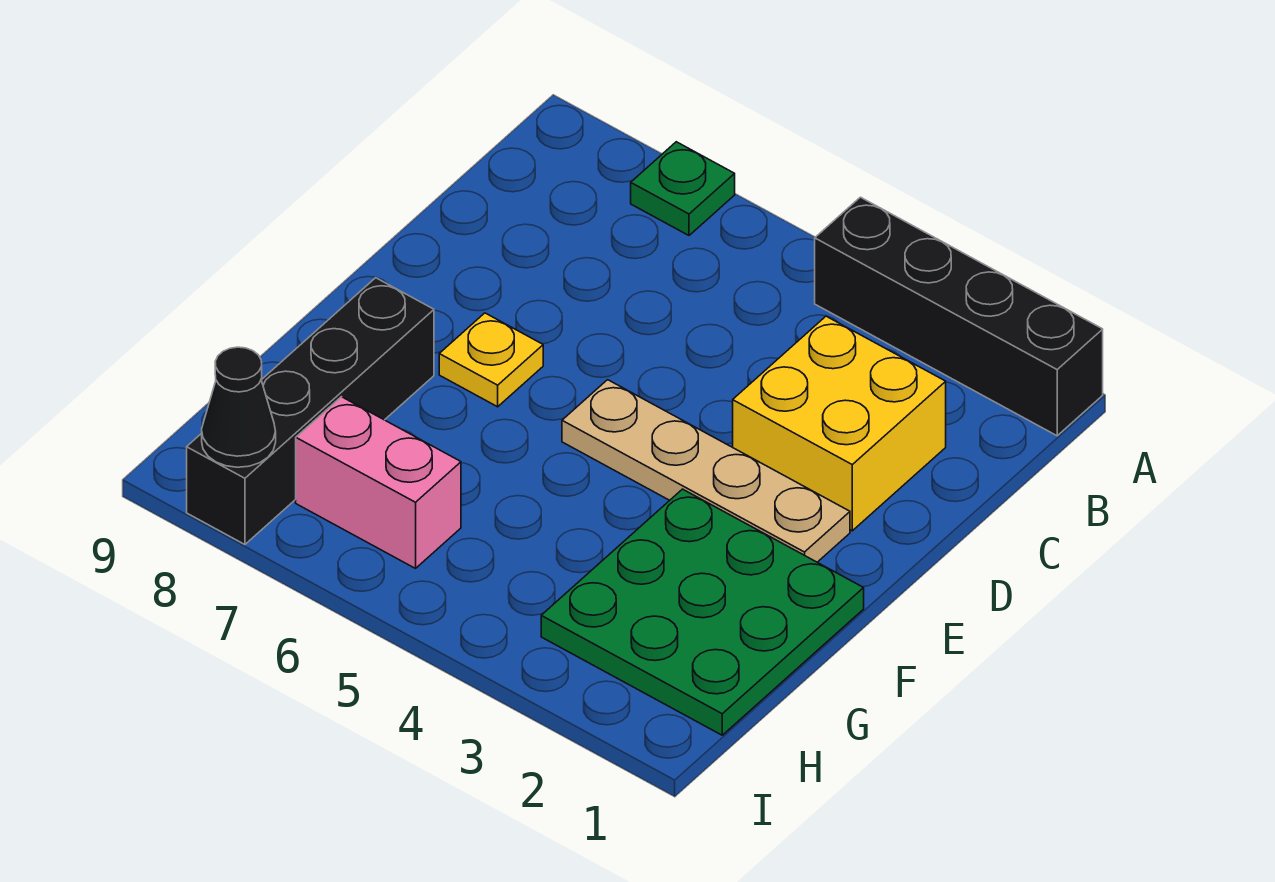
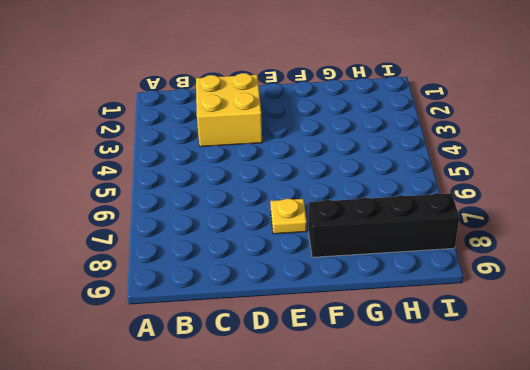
none -> black 1x4 brick [815,197,1103,436]
none -> green 1x1 plate [631,142,735,235]

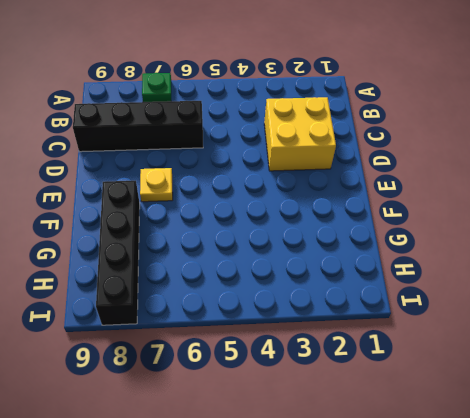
black 1x4 brick [73,101,203,152] -> black 1x4 brick moved to [815,197,1103,436]
none -> tan 1x4 plate [562,380,850,562]
none -> green 3x3 plate [541,489,864,735]

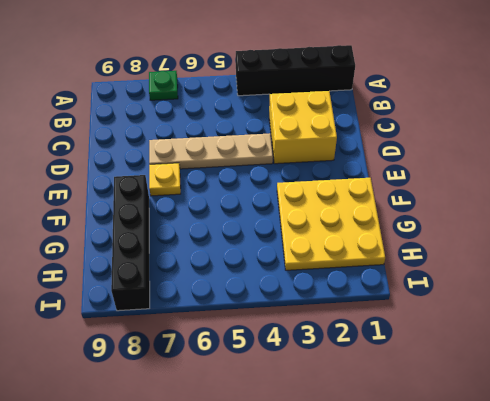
tan 1x4 plate [149,133,273,169] -> tan 1x4 plate moved to [562,380,850,562]
yellow 3x3 plate [277,178,385,270] -> green 3x3 plate [541,489,864,735]
none -> pink 1x2 brick [296,397,461,568]
none -> black 1x1 cone [202,347,276,467]

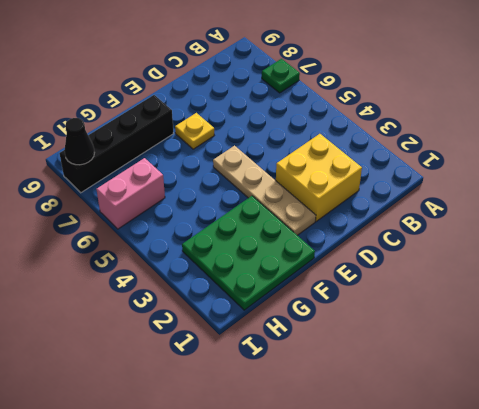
pink 1x2 brick [96,158,165,229] -> pink 1x2 brick turned to [296,397,461,568]
none -> black 1x4 brick [815,197,1103,436]

